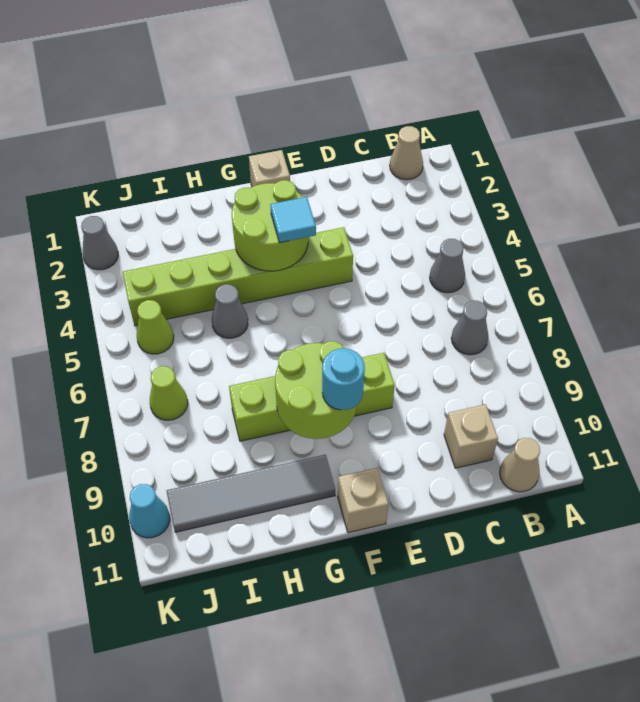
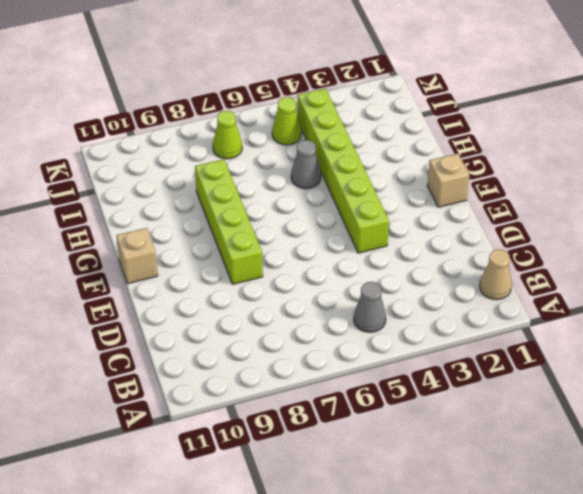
none -> grey 1x1 cone [451,301,489,355]
none -> tan 1x1 cone [500,438,540,492]
none -> tan 1x1 brick [444,404,498,468]

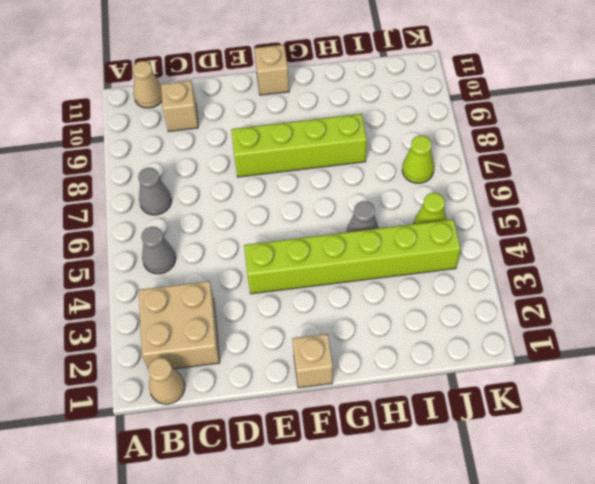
tan 2x2 brick [139,281,220,369] -> none
none -> grey 1x4 tile [167,455,335,532]
none -> grey 1x1 cone [81,216,118,270]
none -> cyan 1x1 cone [129,484,170,538]

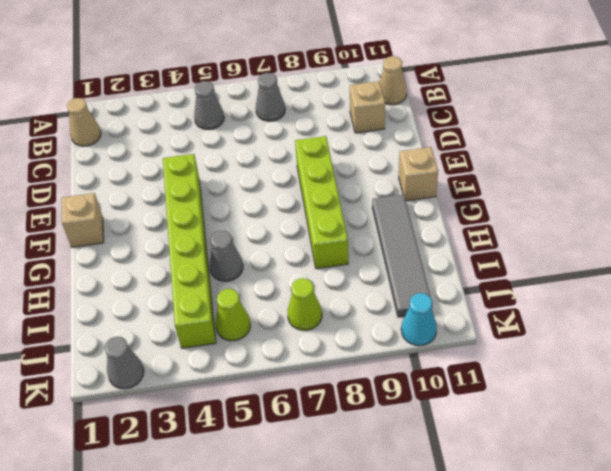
none -> lime 2x2 round brick [232,180,308,271]
none -> lime 2x2 round brick [275,341,357,439]
none -> cyan 1x1 tile [270,197,316,243]

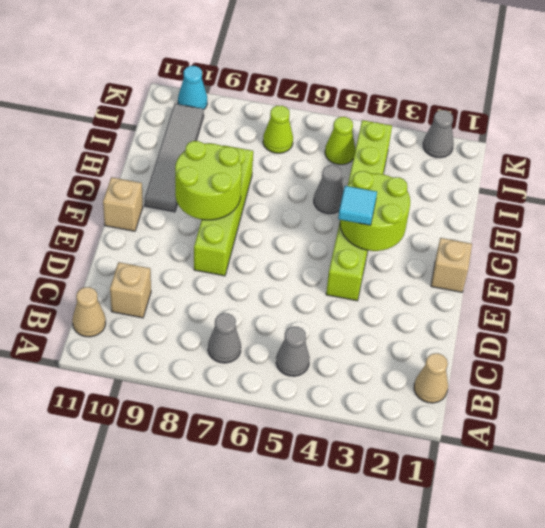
none -> cyan 1x1 round brick [322,348,365,410]

